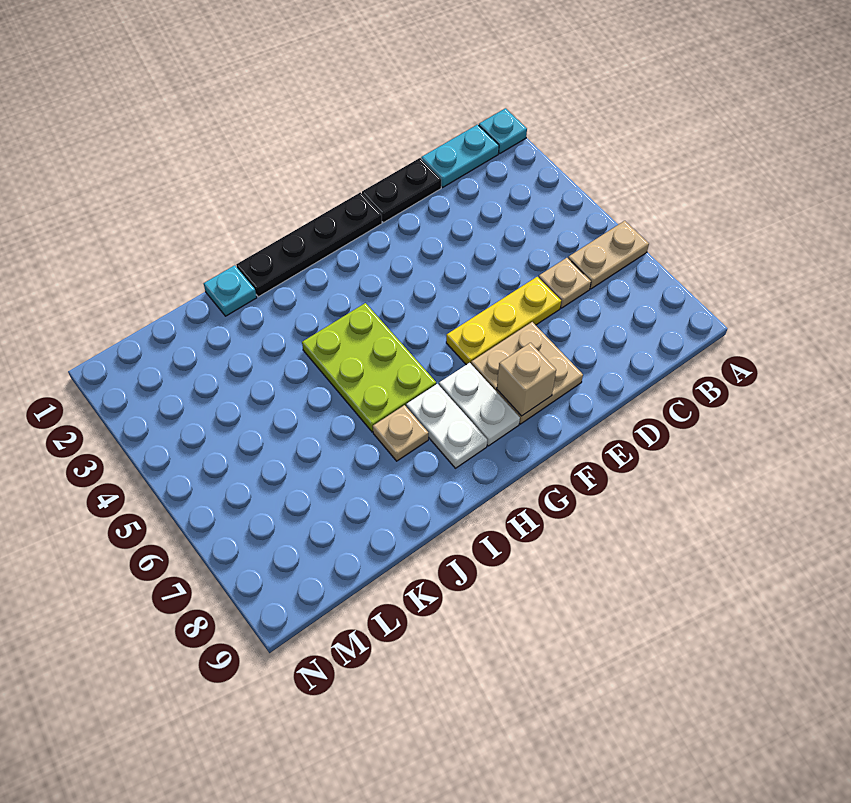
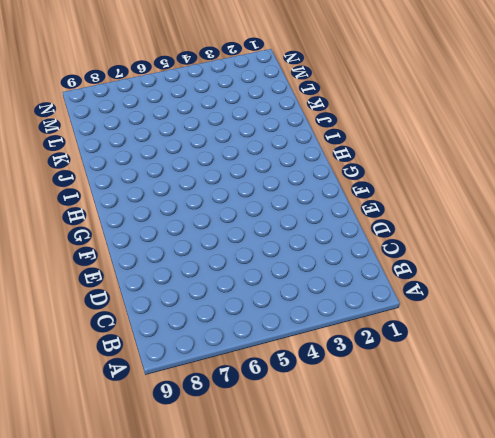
none -> cyan 1x1 plate [479,108,527,153]
none -> tan 1x2 plate [568,221,649,289]
none -> cyan 1x2 plate [421,125,499,187]

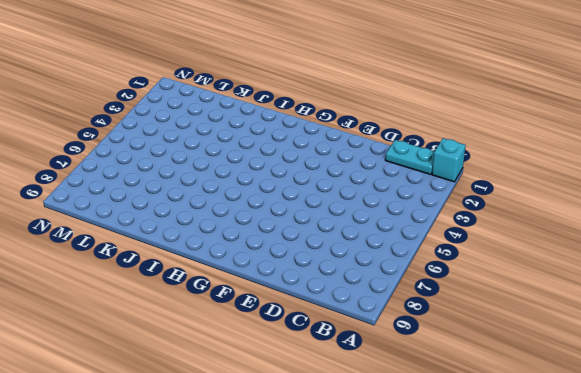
cyan 1x1 brick [432,138,466,182] -> cyan 1x1 plate [479,108,527,153]
none -> tan 1x2 plate [568,221,649,289]
none -> tan 1x1 plate [539,258,591,308]
none -> black 1x2 plate [362,158,441,223]

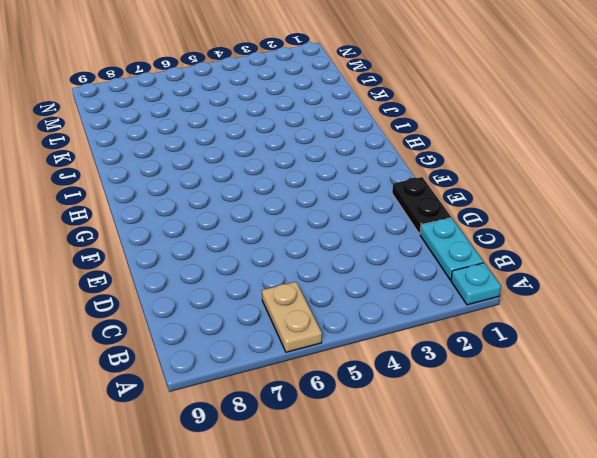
none -> tan 1x1 plate [539,258,591,308]
none -> yellow 1x3 plate [446,277,561,365]
none -> tan 2x2 plate [471,322,583,424]

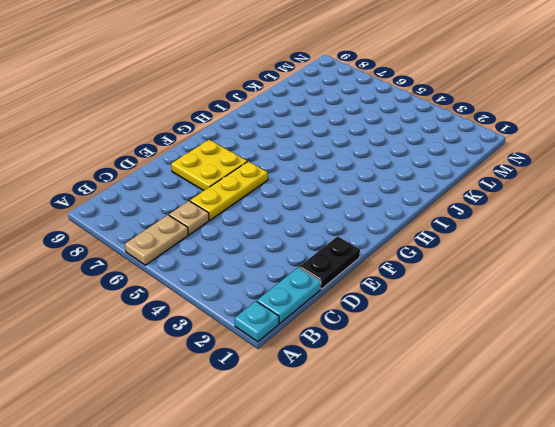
yellow 2x2 plate [171,140,247,191] -> tan 2x2 plate [471,322,583,424]
none -> black 1x4 plate [236,192,382,297]
none -> white 1x2 plate [439,363,520,446]
none -> lime 2x3 plate [302,303,436,432]

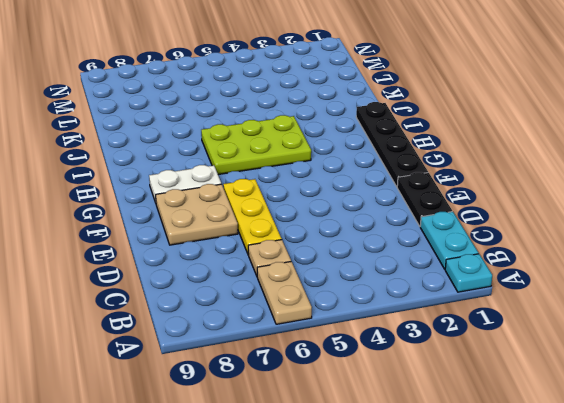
none -> white 1x2 plate [406,384,487,468]
none -> tan 1x1 plate [373,405,428,461]
none -> cyan 1x1 plate [204,265,257,316]

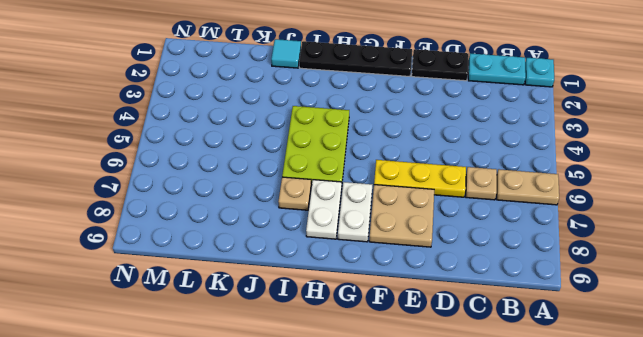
cyan 1x1 tile [271,39,301,68] -> cyan 1x1 plate [204,265,257,316]
none -> tan 1x1 brick [497,343,556,416]

